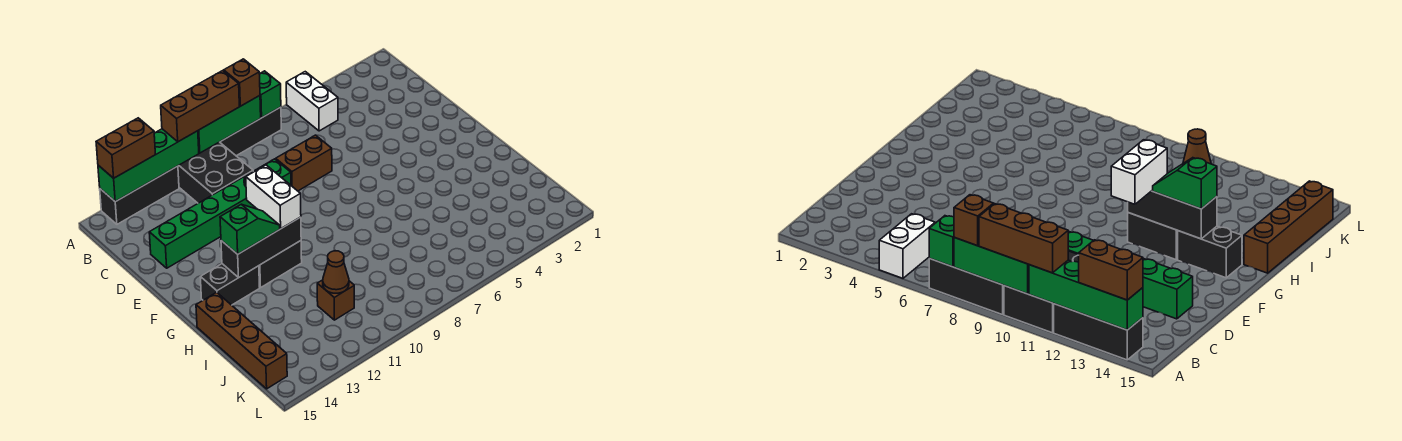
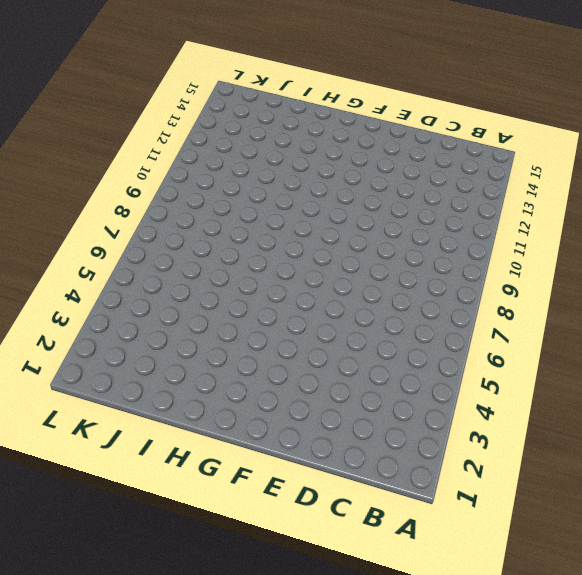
none -> white 1x2 brick [286,72,338,131]
none -> black 1x3 brick [220,107,281,156]
none -> black 2x3 brick [178,142,253,203]

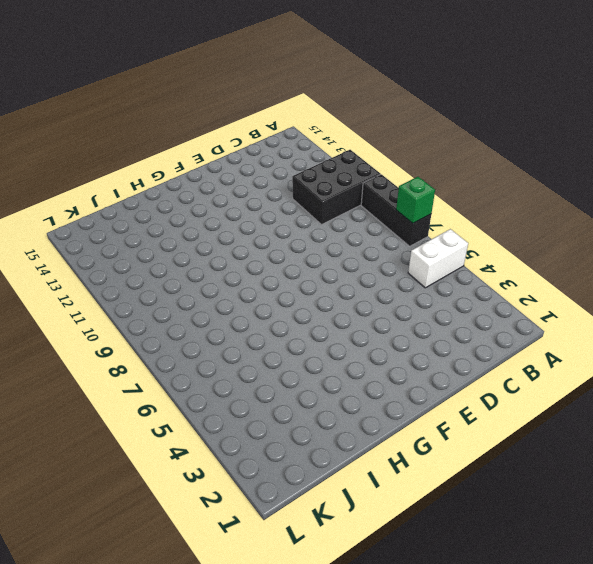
none -> black 1x3 brick [100,166,179,224]
none -> brown 1x2 brick [276,135,332,191]
none -> green 1x6 brick [149,159,291,268]

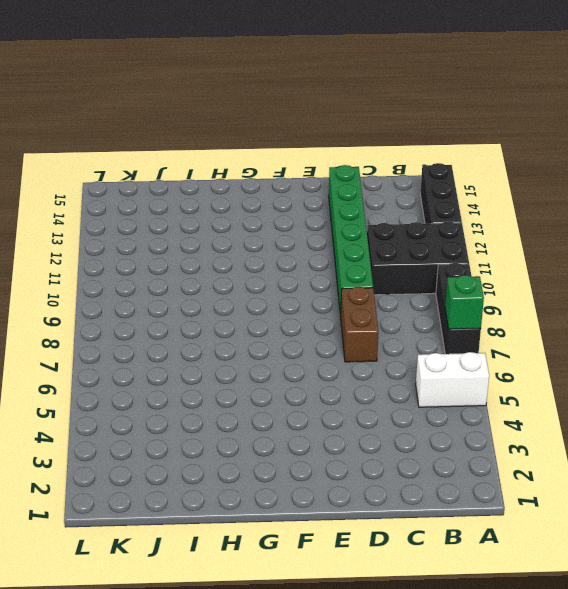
none -> black 1x2 brick [259,241,302,288]
none -> black 1x2 brick [200,264,260,305]
none -> brown 1x4 brick [196,292,287,389]

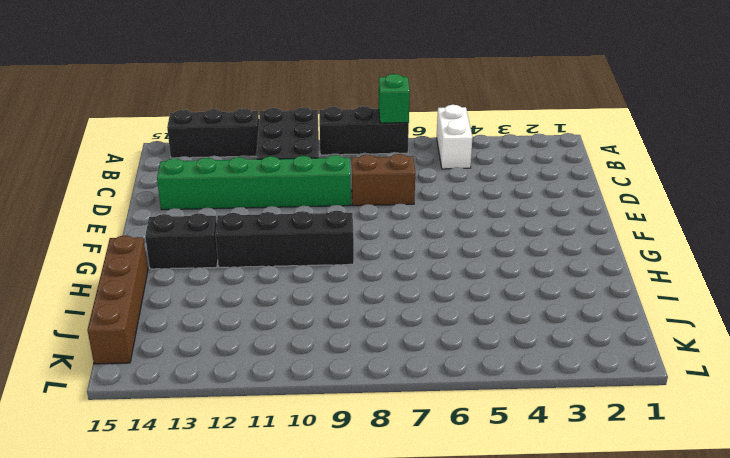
black 1x4 brick [215,211,354,267] -> black 1x2 brick [259,241,302,288]
none -> brown 1x1 brick [317,280,354,320]
none -> green 1x3 brick [198,96,261,153]
none -> green 1x4 brick [98,129,199,202]

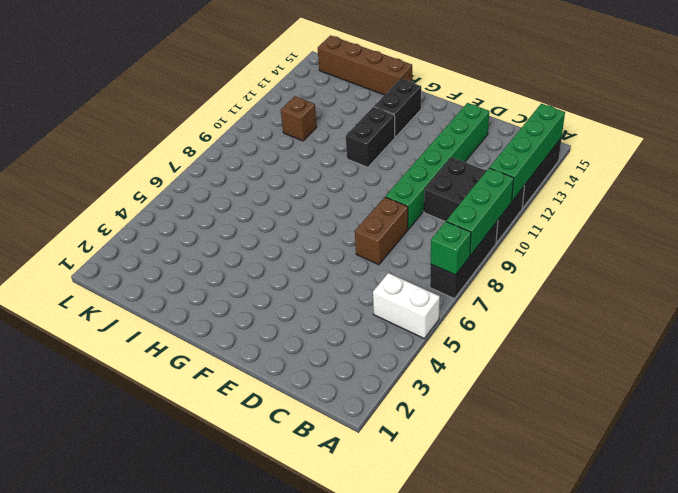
none -> black 1x3 brick [221,217,301,278]
none -> brown 1x1 cone [323,251,349,293]
none -> brown 1x1 brick [224,59,260,106]

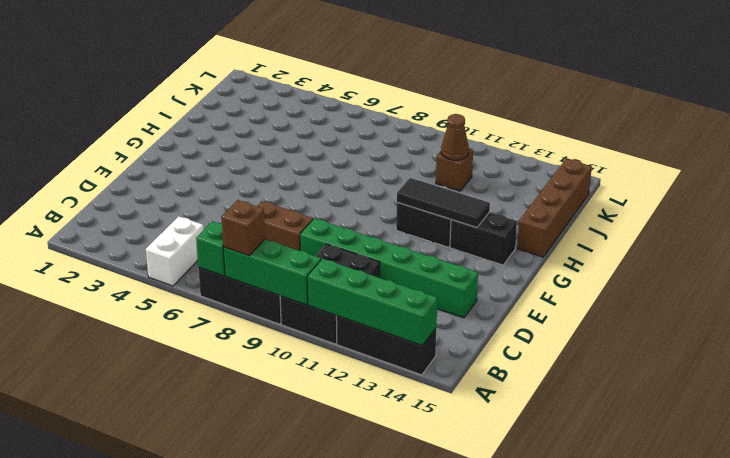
black 1x3 tile [397,178,490,228] -> black 1x3 brick [221,217,301,278]
none -> brown 1x3 brick [161,71,239,142]
none -> brown 1x2 brick [96,118,155,178]
none -> white 1x2 brick [246,165,301,228]

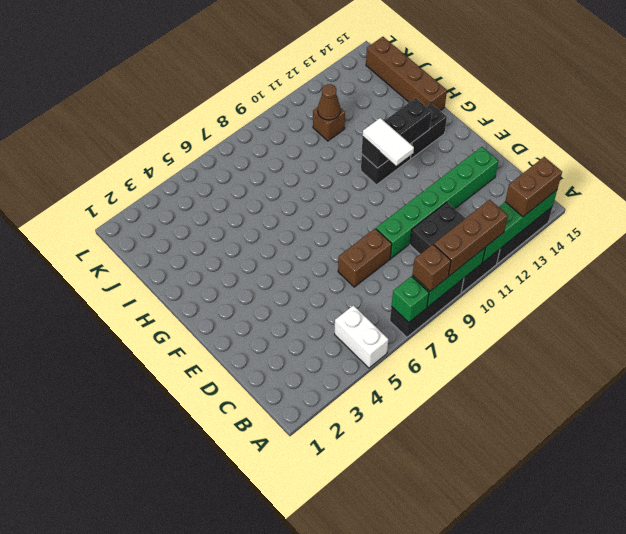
white 1x2 tile [363,118,414,166] -> white 1x2 brick [246,165,301,228]
none -> green 1x2 slope [220,204,280,254]

